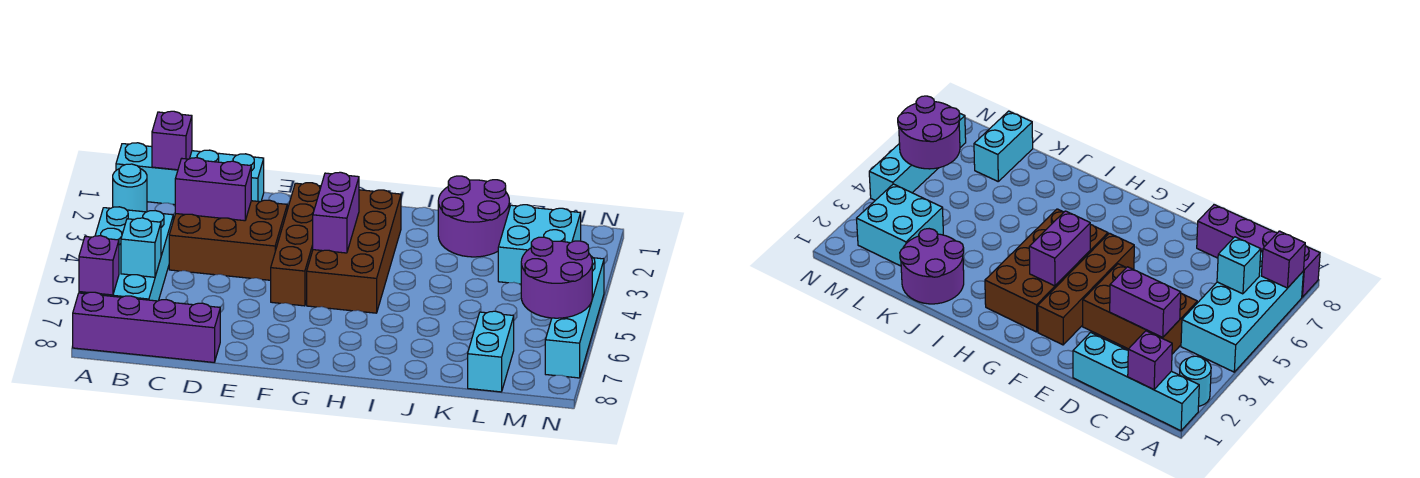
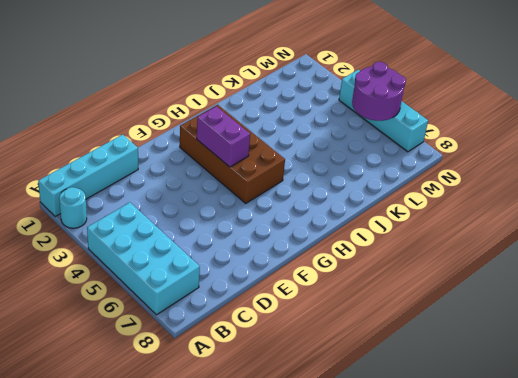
none -> purple 1x4 brick [73,292,220,362]
none -> brown 2x3 brick [169,200,287,280]
none -> brown 1x4 brick [271,183,321,306]

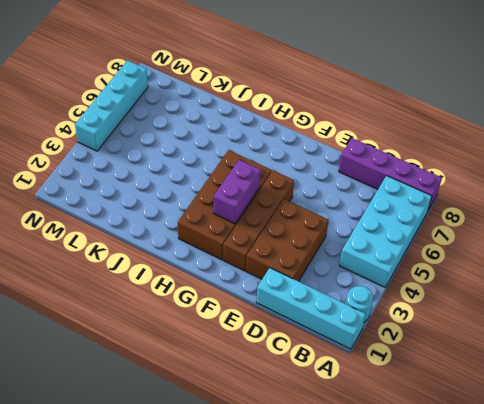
brown 2x3 brick [246,199,329,281] -> brown 2x3 brick turned to [169,200,287,280]
none -> purple 2x2 round brick [438,176,509,257]
none -> cyan 2x2 brick [498,205,581,284]
none -> cyan 1x2 brick [468,311,514,392]

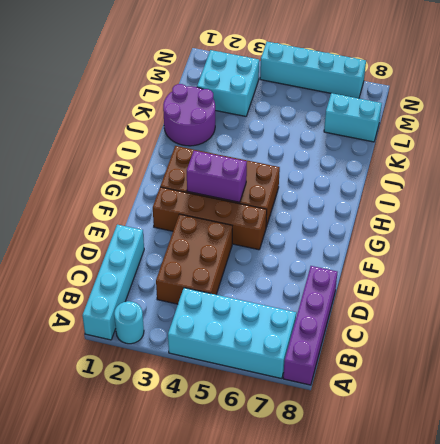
none -> purple 1x1 brick [79,236,119,295]
none -> purple 1x1 brick [152,111,192,170]
none -> cyan 1x1 brick [121,218,161,277]

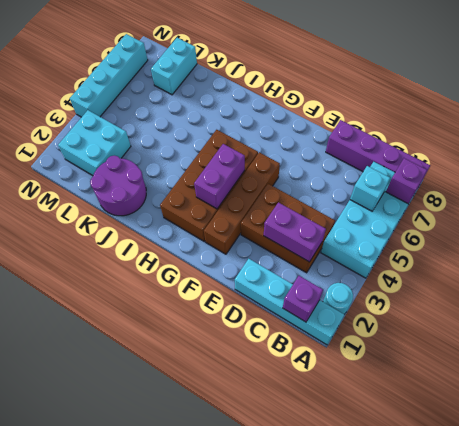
none -> purple 2x2 round brick [521,237,592,318]

